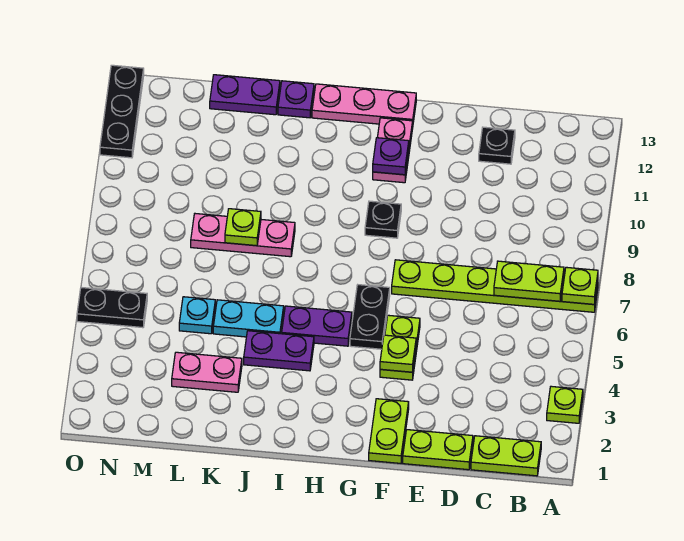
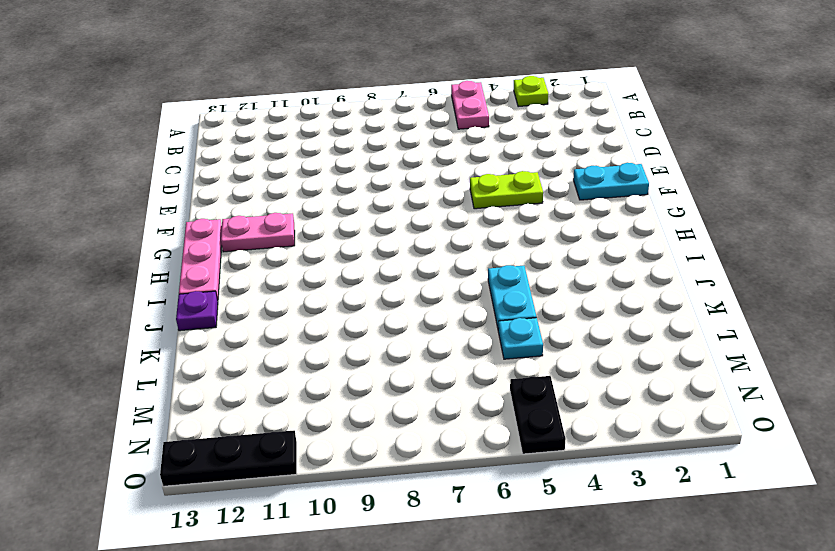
pink 1x2 plate [451,81,489,129] -> pink 1x2 plate moved to [172,352,242,392]
cyan 1x2 plate [573,163,649,200] -> lime 1x2 plate [369,399,409,463]
none -> lime 1x6 plate [392,260,598,312]
none -> lime 1x2 plate [471,436,541,476]
none -> lime 1x2 plate [403,430,473,470]

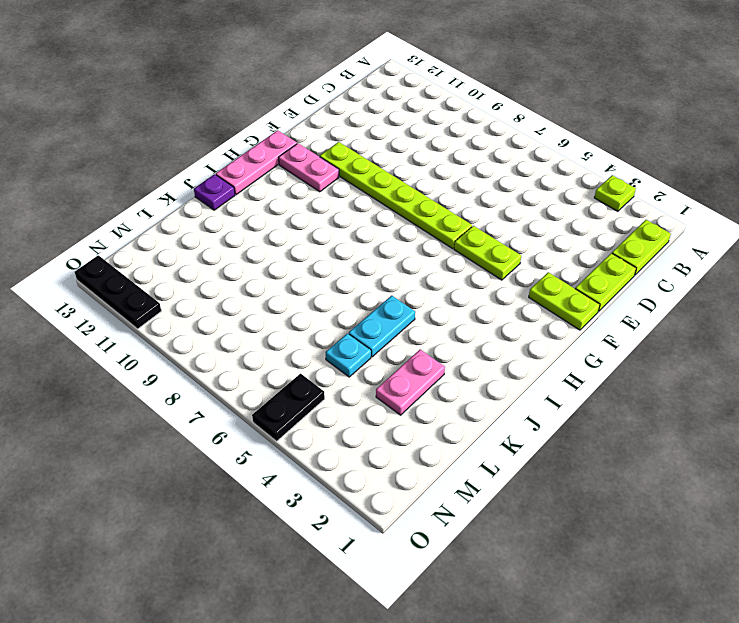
lime 1x6 plate [320,142,472,249] -> lime 1x6 plate turned to [392,260,598,312]
none -> black 1x1 plate [479,127,515,164]
none -> black 1x2 plate [350,285,390,349]
none -> black 1x1 plate [365,201,401,238]

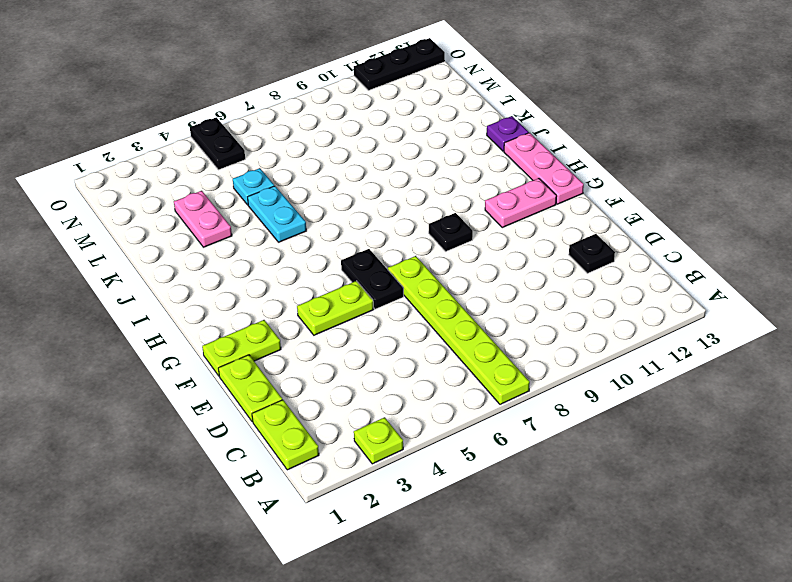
black 1x2 plate [341,249,404,309] -> black 1x2 plate turned to [350,285,390,349]
none -> purple 1x2 plate [282,306,352,346]
none -> purple 1x2 plate [244,331,314,371]
none -> pink 1x3 plate [191,214,295,257]

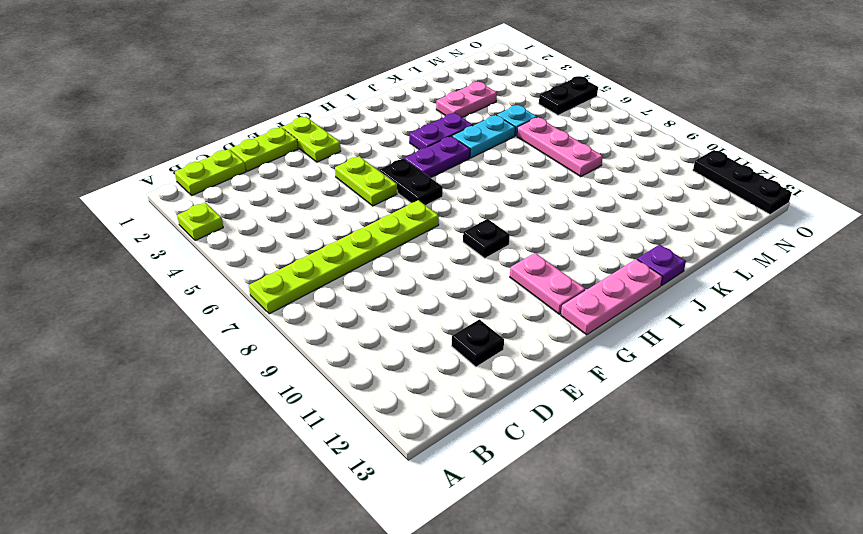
pink 1x3 plate [517,117,603,177] -> pink 1x3 plate turned to [191,214,295,257]
none -> purple 1x2 plate [210,75,280,115]
none -> lime 1x1 plate [562,267,598,304]
none -> lime 1x2 plate [494,261,564,301]

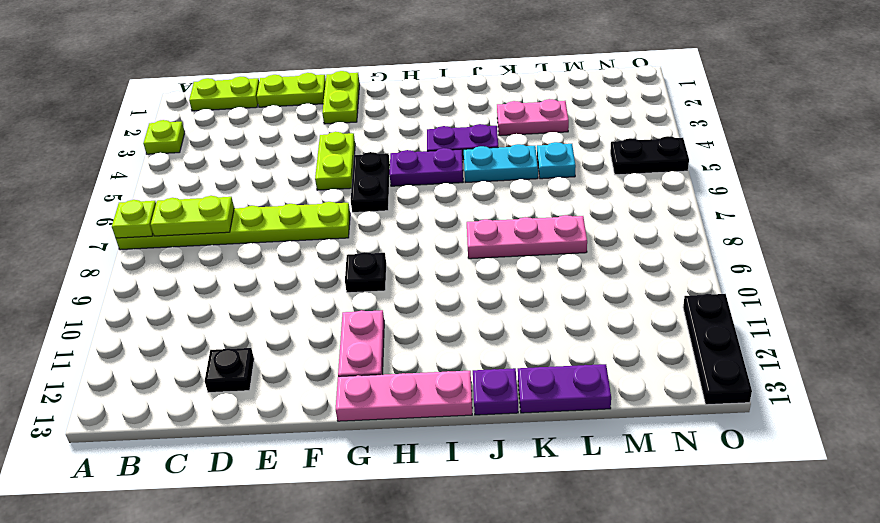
none -> lime 1x1 plate [380,335,416,372]
none -> purple 1x1 plate [373,138,409,175]
none -> lime 1x1 plate [225,209,261,246]

